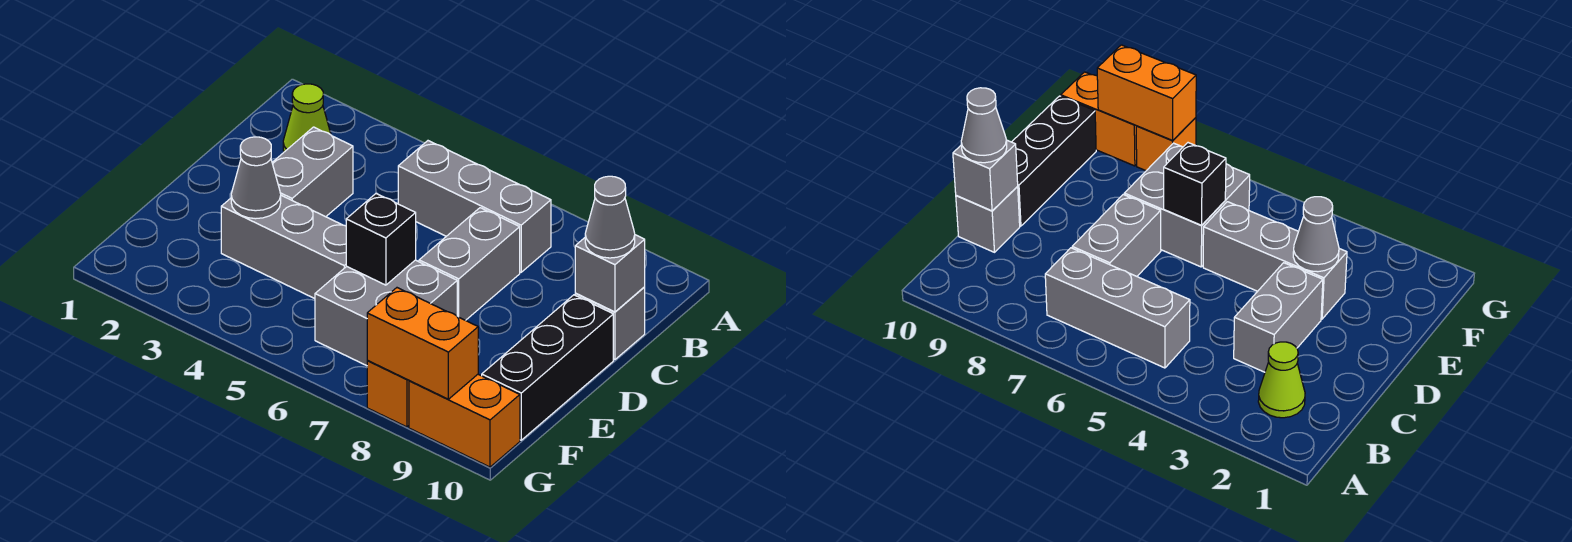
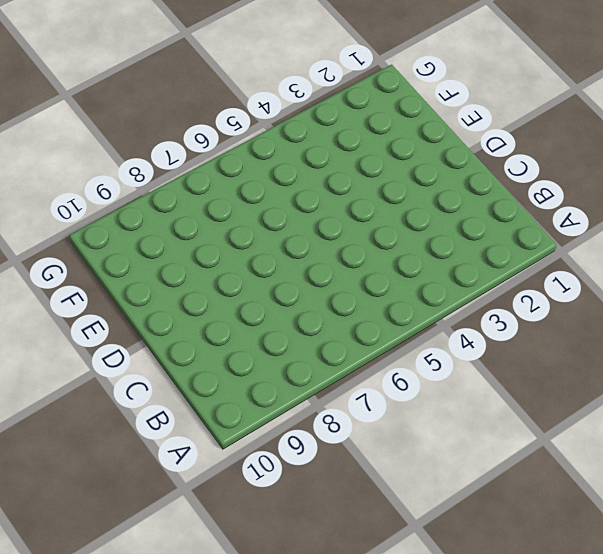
none -> lime 1x1 cone [283,84,331,152]
none -> grey 1x3 brick [398,141,551,272]
none -> grey 1x2 brick [272,127,353,217]

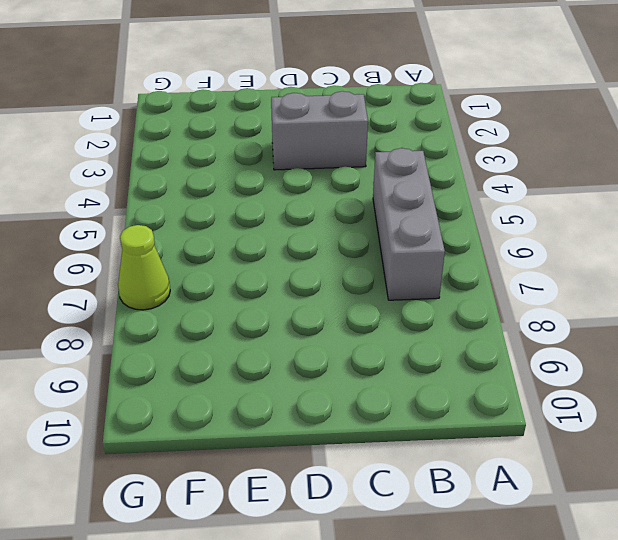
lime 1x1 cone [118,225,170,310] -> lime 1x1 cone moved to [283,84,331,152]
none -> grey 1x2 brick [419,208,520,320]
none -> grey 1x1 brick [575,287,645,360]
none -> black 1x3 brick [482,295,613,440]

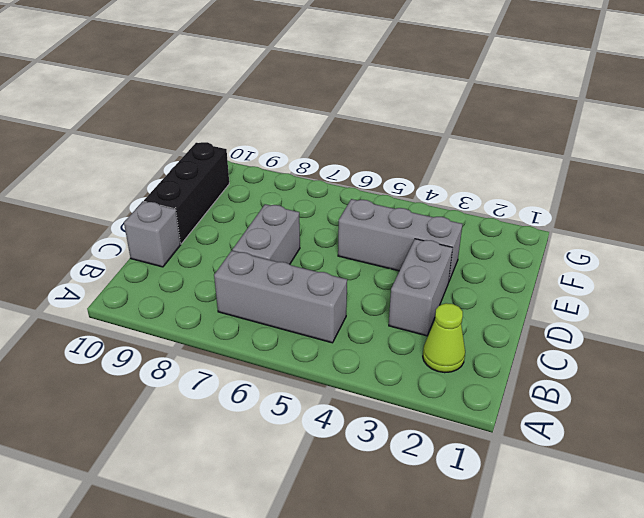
none -> grey 2x2 brick [315,260,457,366]
none -> orange 1x1 brick [367,360,409,427]
none -> orange 1x2 brick [409,374,520,467]

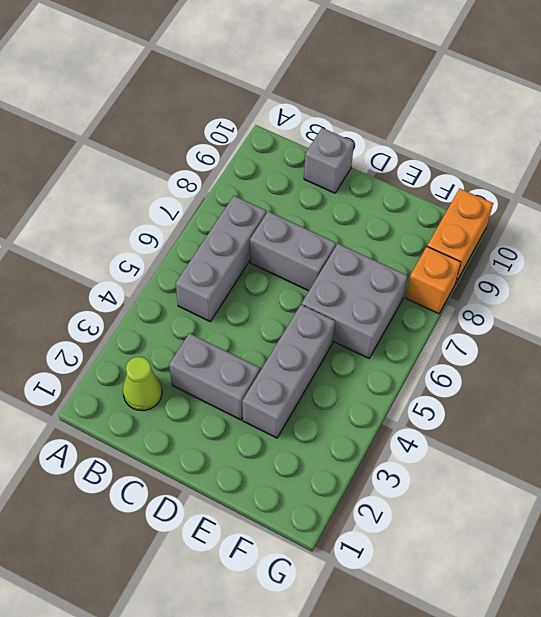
none -> black 1x3 brick [482,295,613,440]
none -> grey 1x1 brick [575,235,645,312]
none -> grey 1x1 cone [231,137,281,219]

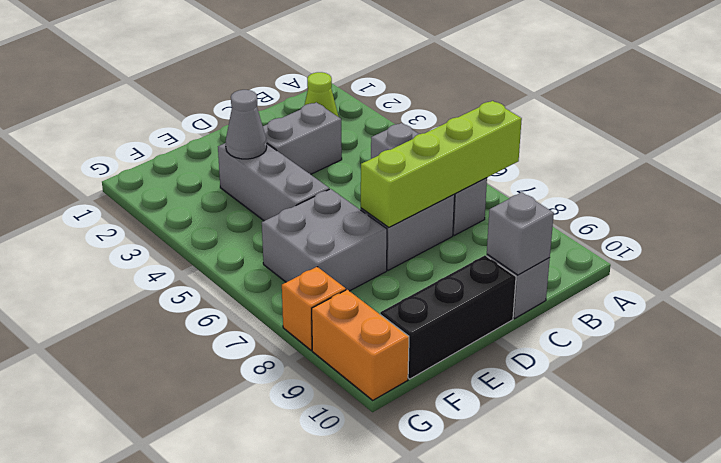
lime 1x4 brick [361,101,522,227] -> none
none -> black 1x1 brick [346,194,416,285]
none -> orange 1x2 brick [367,288,478,399]
none -> grey 1x1 cone [585,176,635,258]

